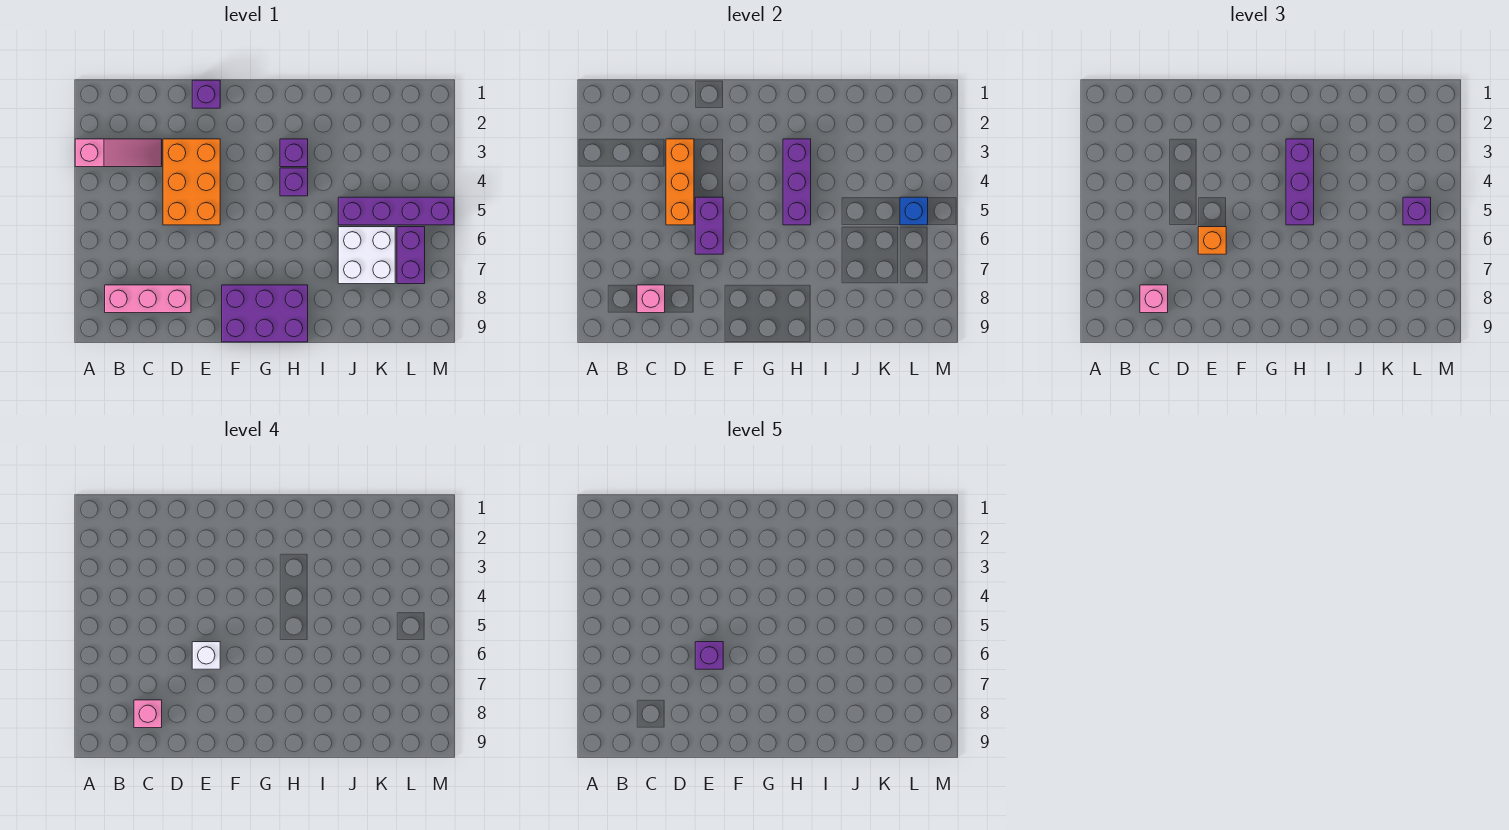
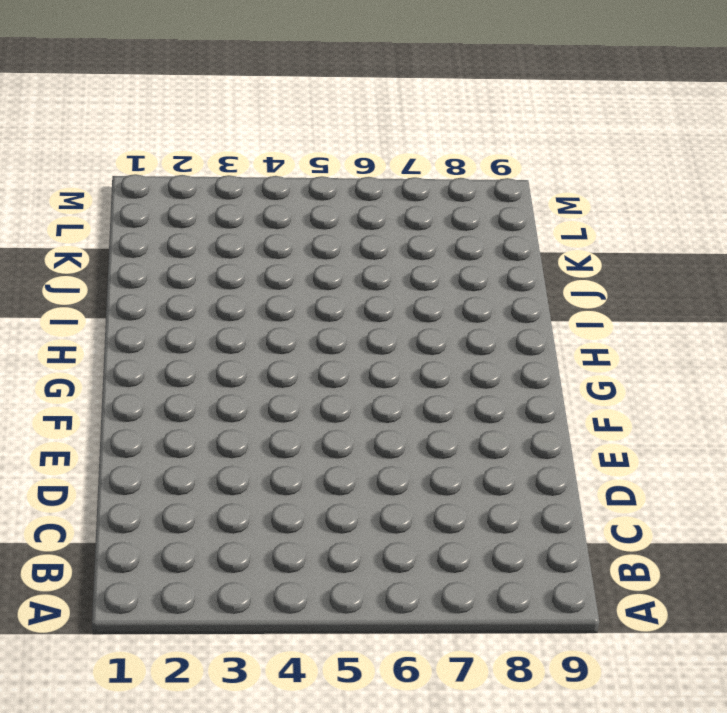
none -> pink 1x3 slope [75,139,162,167]
none -> pink 1x3 brick [105,285,191,313]
none -> orange 2x3 brick [163,139,220,225]

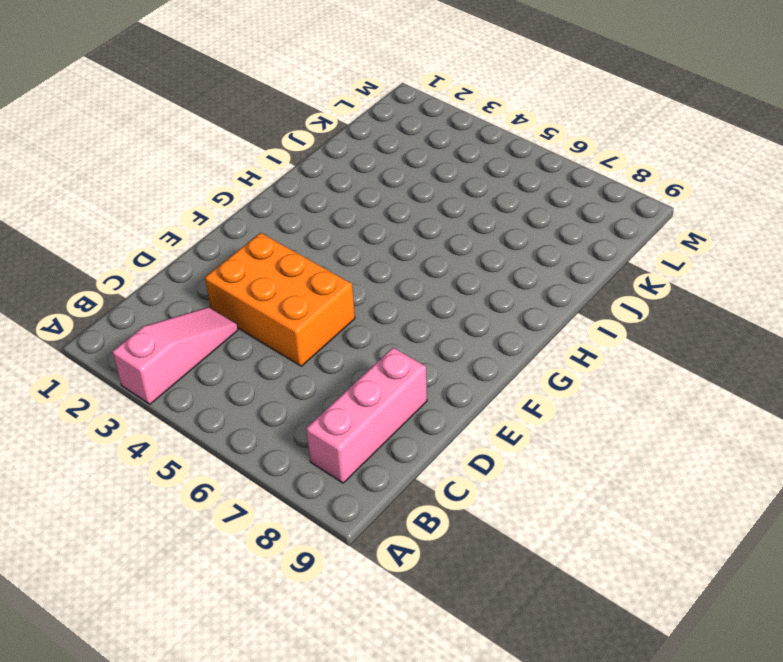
none -> purple 1x1 brick [192,80,220,108]
none -> purple 2x3 brick [222,285,308,342]
none -> purple 1x1 brick [280,139,308,167]

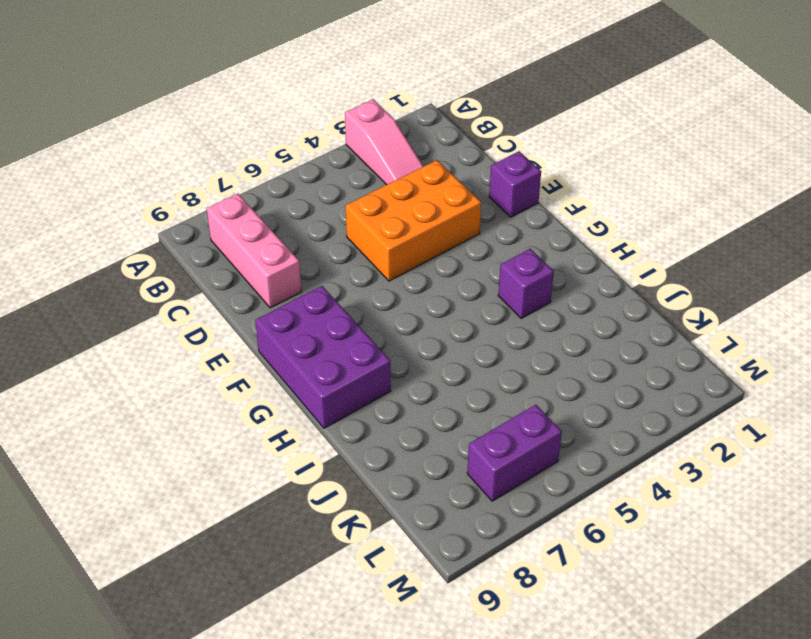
none -> purple 1x1 brick [280,168,308,196]
none -> purple 1x4 brick [338,197,454,225]
none -> white 2x2 brick [338,227,395,284]

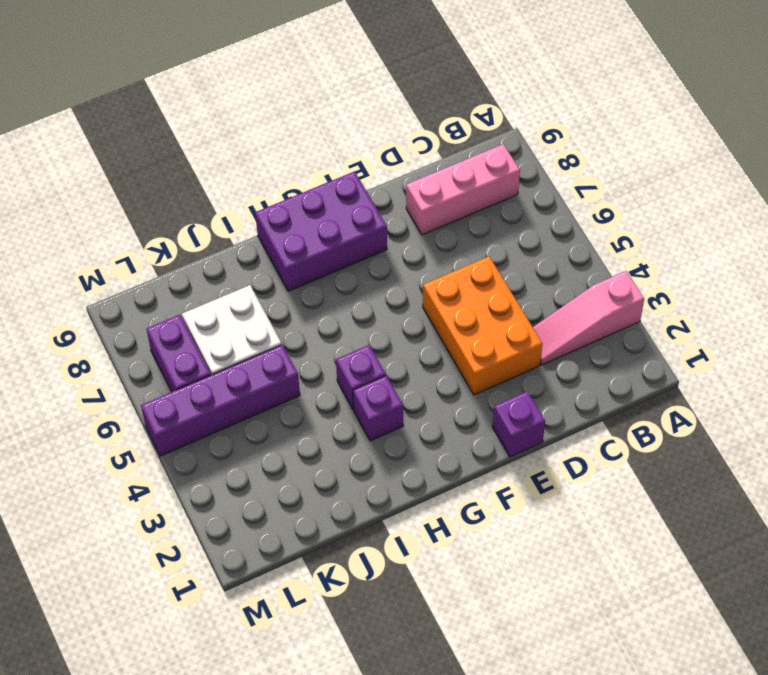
none -> pink 1x1 brick [637,285,665,313]
none -> orange 1x3 brick [666,139,694,225]
none -> purple 1x2 brick [695,197,723,254]

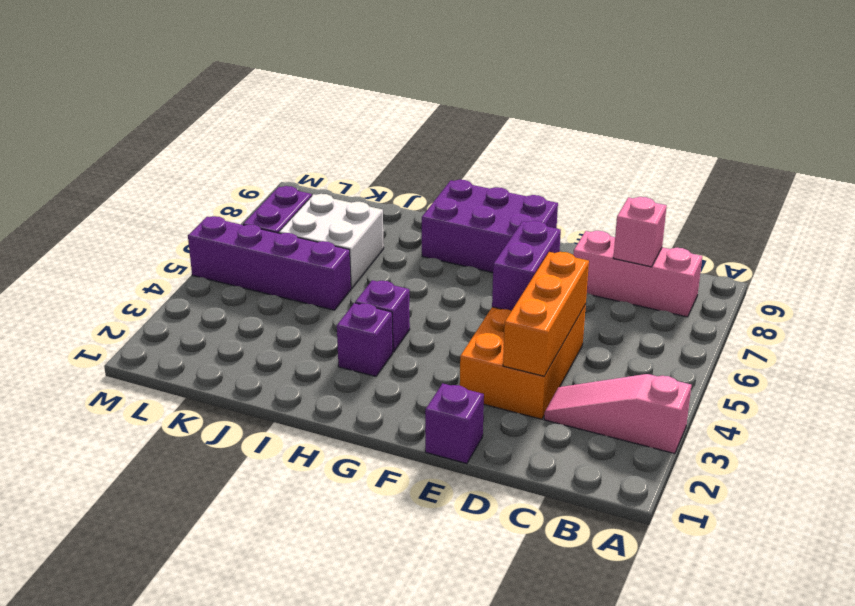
none -> purple 1x3 brick [783,139,811,225]
none -> blue 1x1 brick [900,197,928,225]
none -> pink 1x1 brick [1140,285,1168,313]

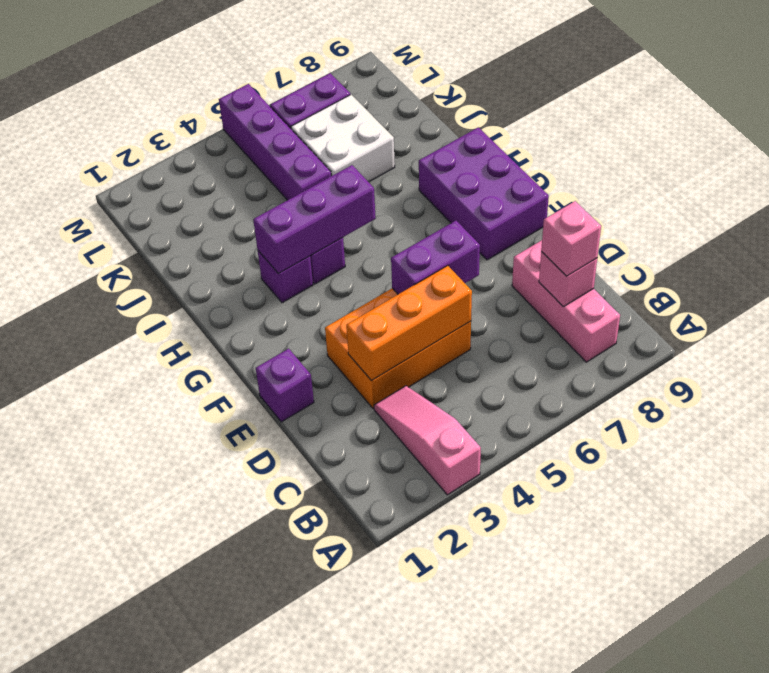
none -> blue 1x1 brick [900,197,928,225]
none -> orange 1x1 brick [1198,227,1226,254]
none -> purple 1x3 brick [1286,139,1314,225]

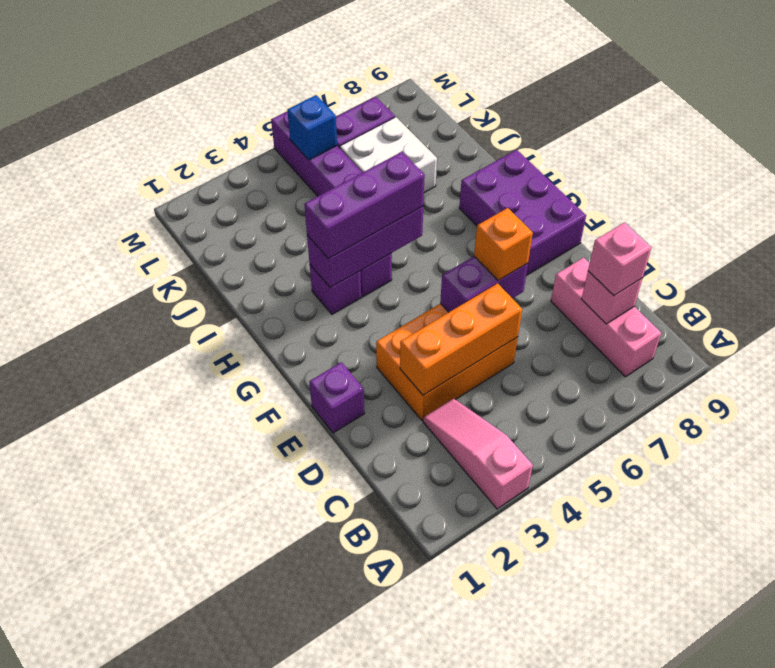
none -> purple 1x1 brick [1403,197,1431,225]
none -> pink 1x1 brick [134,700,162,728]
none -> white 1x1 brick [192,642,220,669]

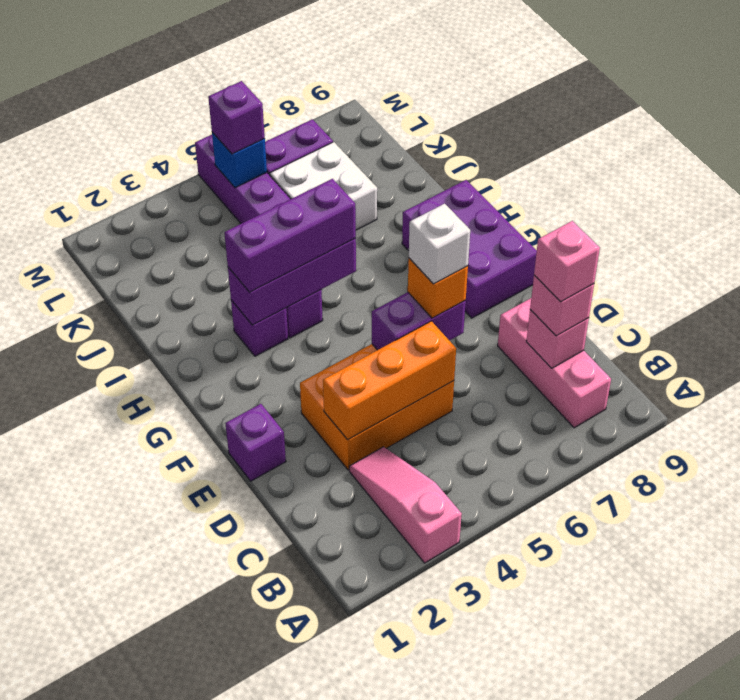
none -> purple 1x1 brick [695,642,723,669]

